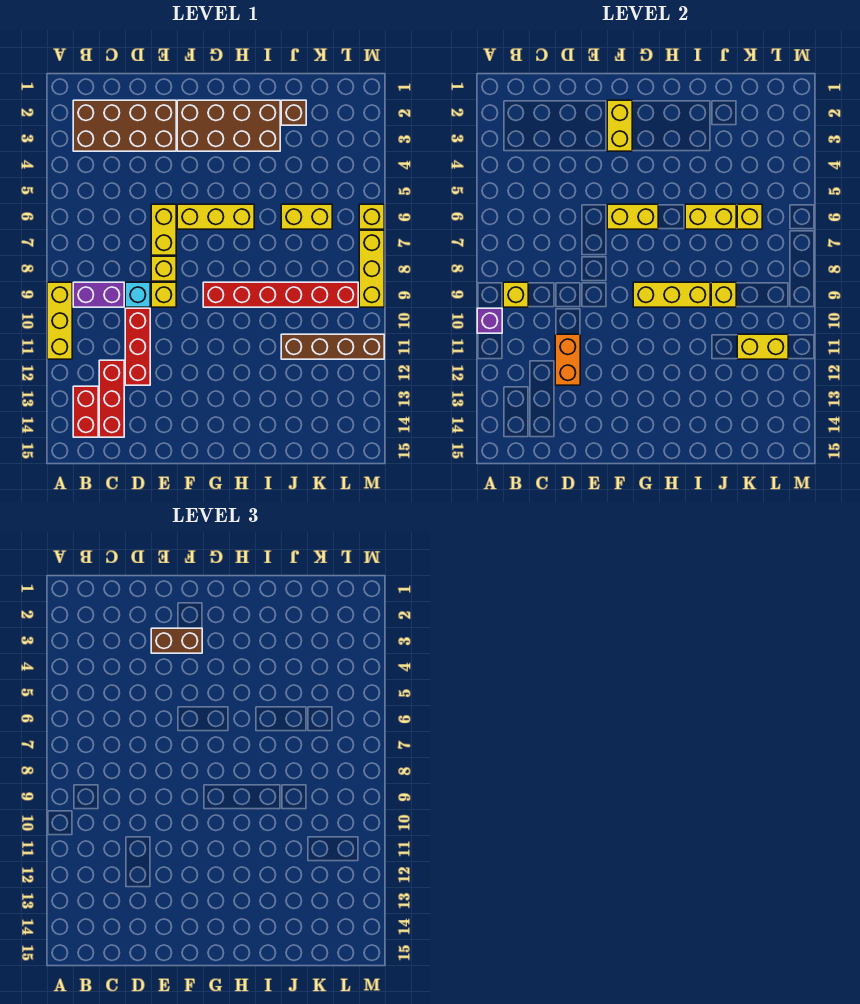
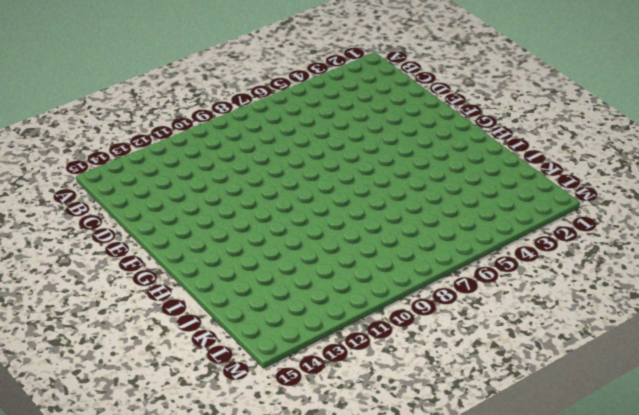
none -> yellow 1x3 brick [47,282,72,359]
none -> brown 2x4 brick [73,100,176,151]
none -> purple 1x2 brick [73,282,124,307]

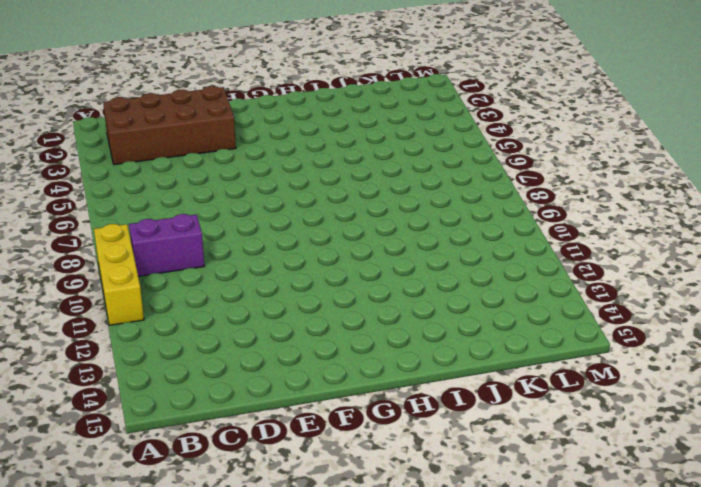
none -> red 1x2 brick [73,386,98,437]
none -> red 1x3 brick [99,360,124,437]
none -> cyan 1x1 brick [125,282,150,307]

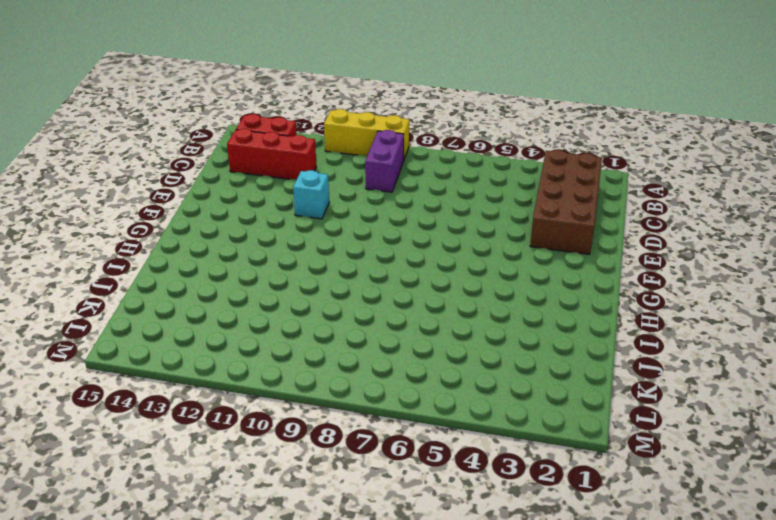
cyan 1x1 brick [293,170,329,219] -> cyan 1x1 brick moved to [125,282,150,307]
none -> red 1x3 brick [125,308,150,385]
none -> yellow 1x2 brick [151,204,176,255]
none -> yellow 1x1 brick [151,256,176,281]

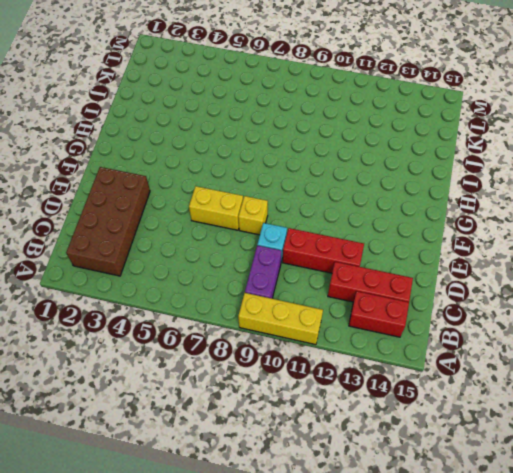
none -> yellow 1x1 brick [151,282,176,307]
none -> brown 2x4 brick [177,100,280,151]
none -> yellow 1x3 brick [177,204,254,229]

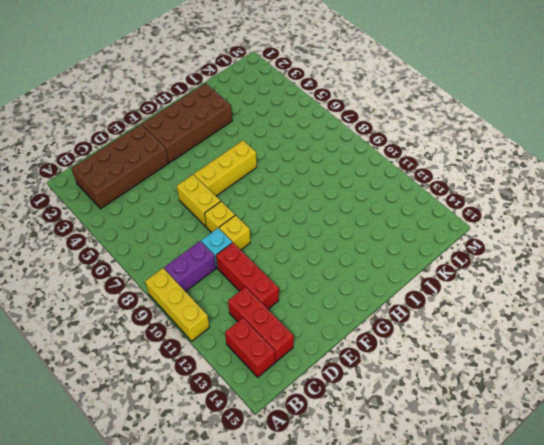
none -> red 1x6 brick [203,282,358,307]
none -> brown 1x1 brick [281,100,306,125]
none -> yellow 1x2 brick [281,204,332,229]

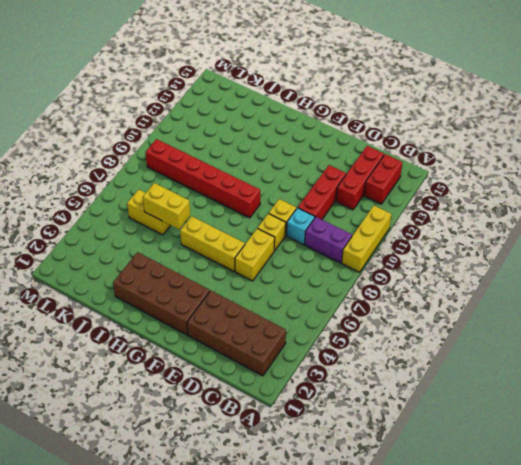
none -> brown 1x1 brick [281,100,306,125]
none -> brown 1x4 brick [281,334,384,359]
none -> yellow 1x1 brick [359,204,384,229]

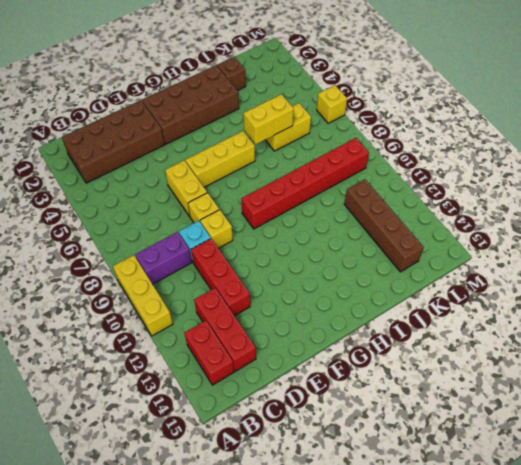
brown 1x4 brick [344,179,424,272] -> brown 1x4 brick turned to [281,334,384,359]
none -> yellow 1x3 brick [359,230,384,307]
none -> purple 1x1 brick [477,308,502,333]
none -> yellow 1x1 brick [503,282,528,307]

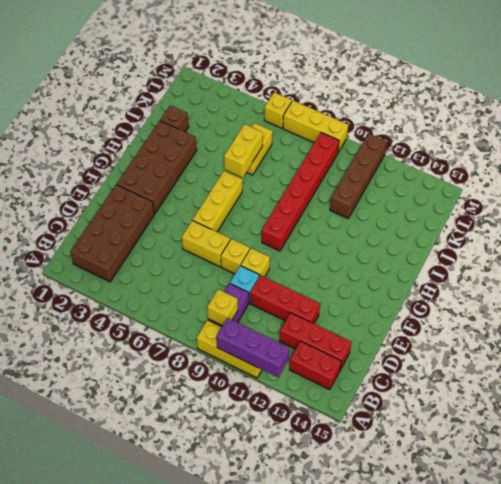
purple 1x3 brick [217,318,290,377] -> purple 1x1 brick [477,308,502,333]
none -> orange 1x2 brick [555,334,580,385]
none -> yellow 1x2 brick [607,100,632,151]
none -> yellow 1x2 brick [607,204,658,229]

